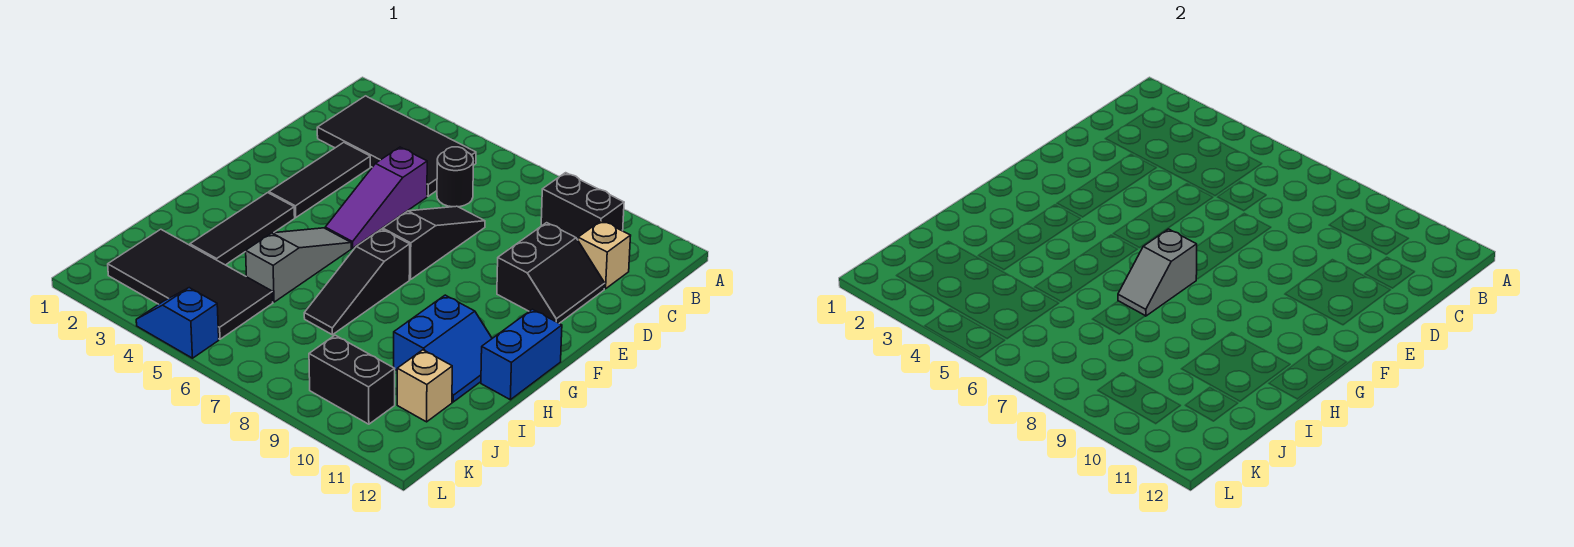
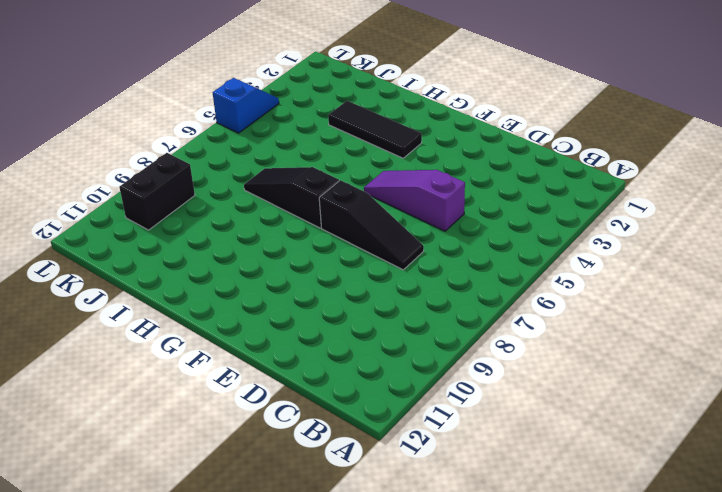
none -> black 2x4 tile [317,96,476,196]
none -> black 1x2 brick [541,173,624,240]
none -> black 1x1 round brick [437,147,473,207]

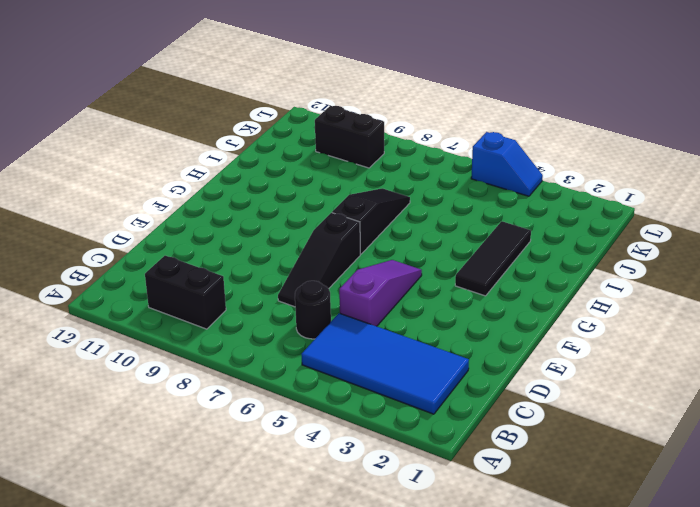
blue 2x4 tile [301,313,469,414] -> black 2x4 tile [317,96,476,196]
none -> tan 1x1 brick [578,221,631,289]
none -> black 1x3 tile [269,142,370,217]
none -> black 2x2 slope [497,223,605,323]

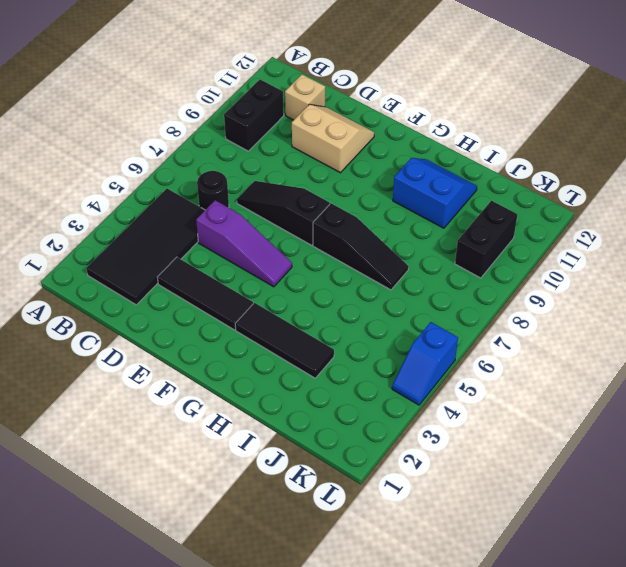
tan 2x2 slope [292,104,374,173] -> black 2x2 slope [497,223,605,323]
none -> grey 1x3 slope [246,228,351,302]
none -> blue 1x2 brick [481,309,562,400]
none -> black 2x4 tile [108,229,273,339]

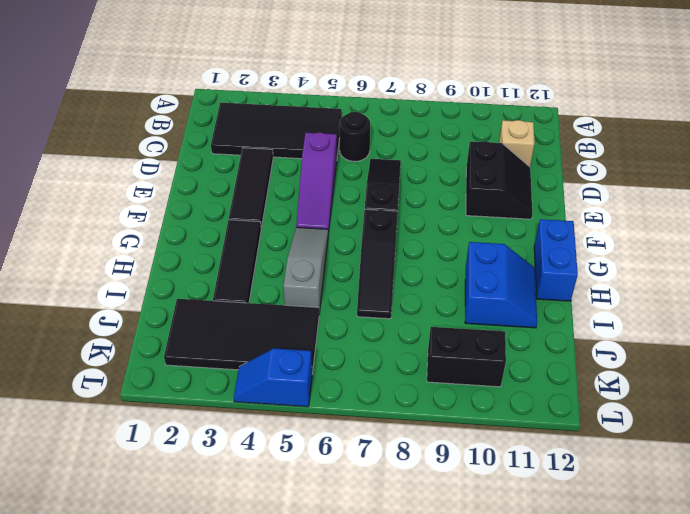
none -> black 1x2 brick [541,173,624,240]
none -> tan 1x1 brick [397,350,452,422]
none -> grey 1x2 slope [1118,229,1197,316]

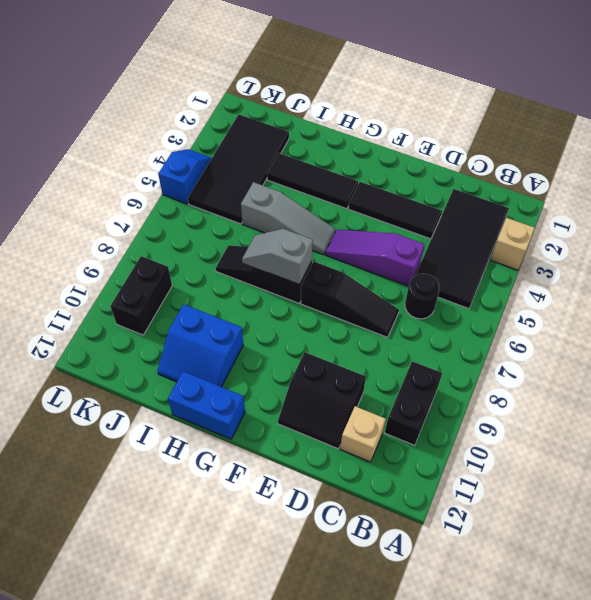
tan 1x1 brick [491,218,535,270] -> tan 1x1 brick moved to [397,350,452,422]

